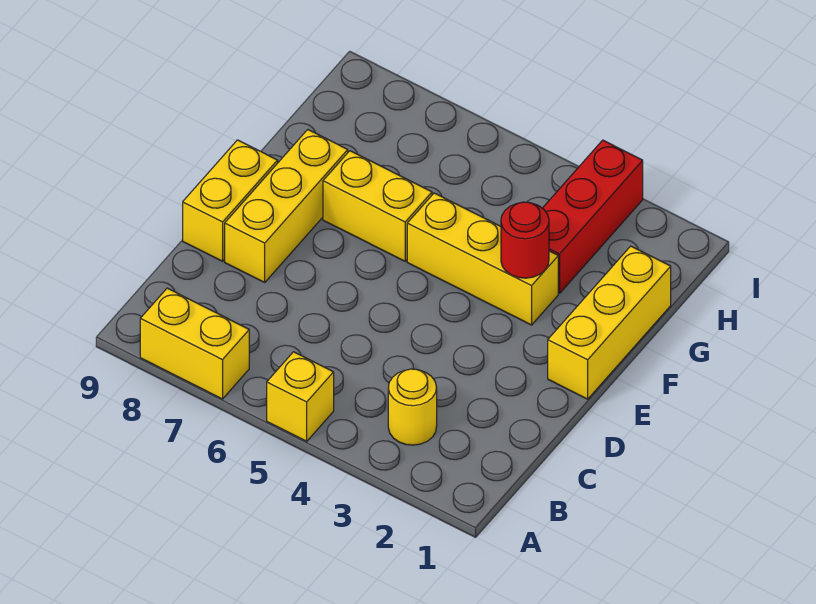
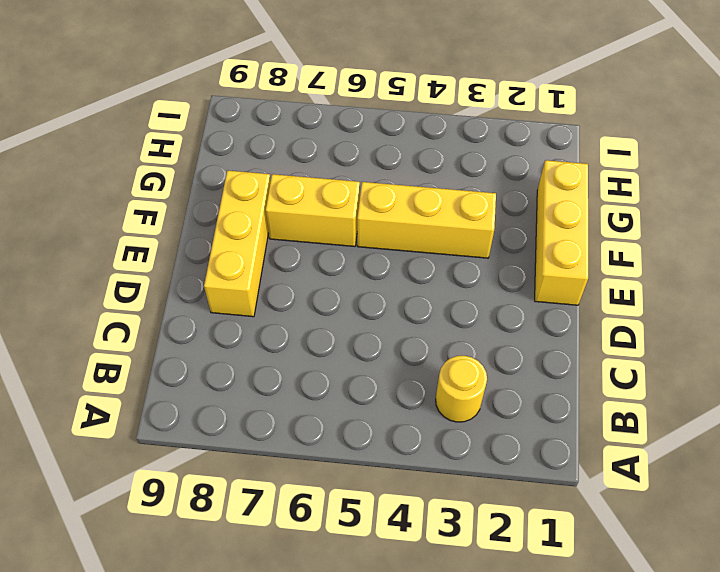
none -> yellow 1x1 brick [267,352,334,441]
none -> yellow 1x2 brick [140,288,249,399]

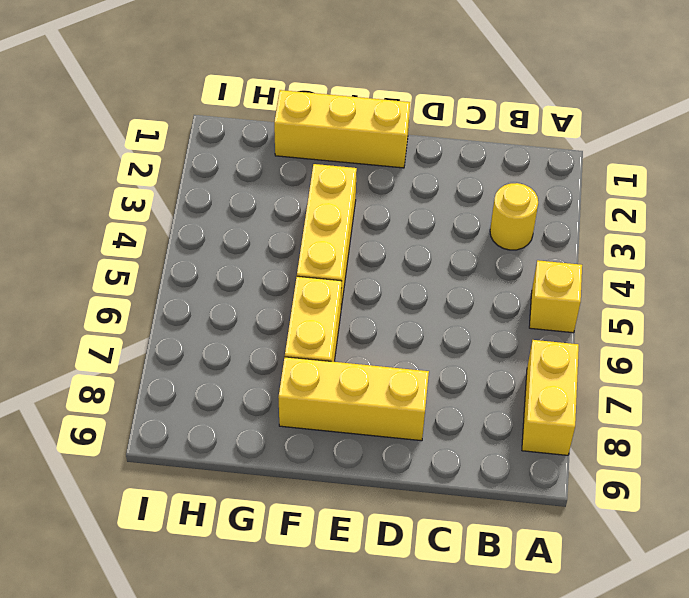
none -> yellow 1x2 brick [183,140,278,261]
none -> red 1x3 brick [543,140,643,293]

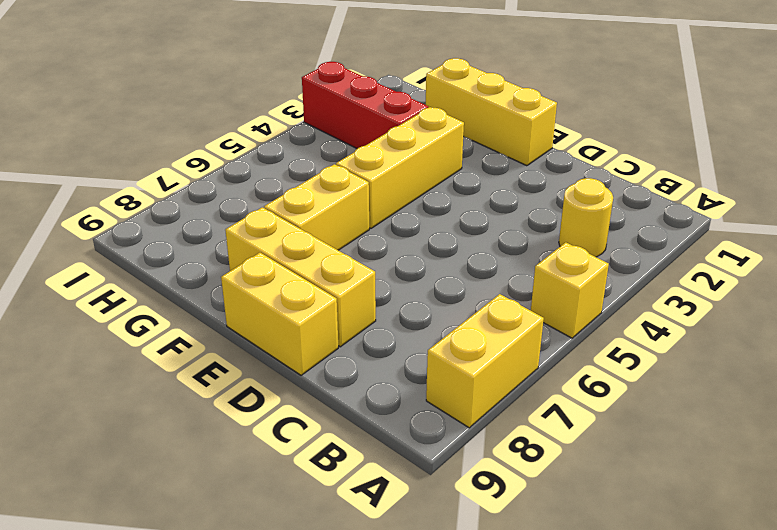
none -> red 1x1 round brick [501,202,549,278]

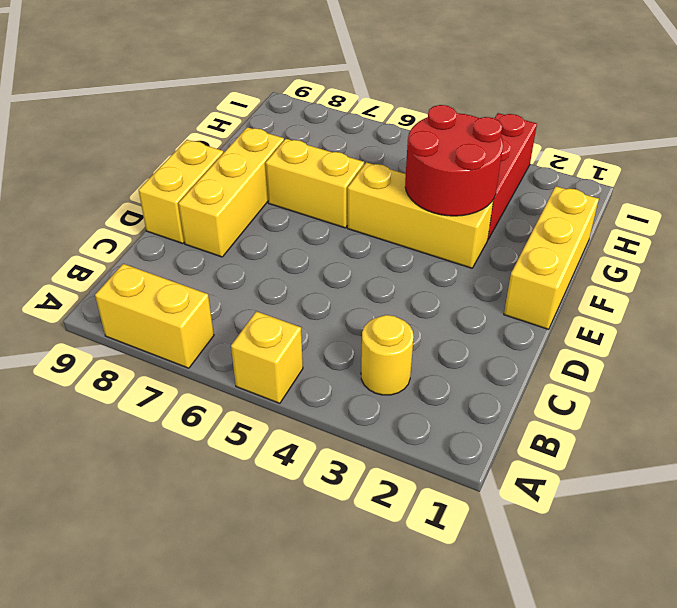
red 2x2 round brick [405,105,503,216] -> red 1x1 round brick [501,202,549,278]

